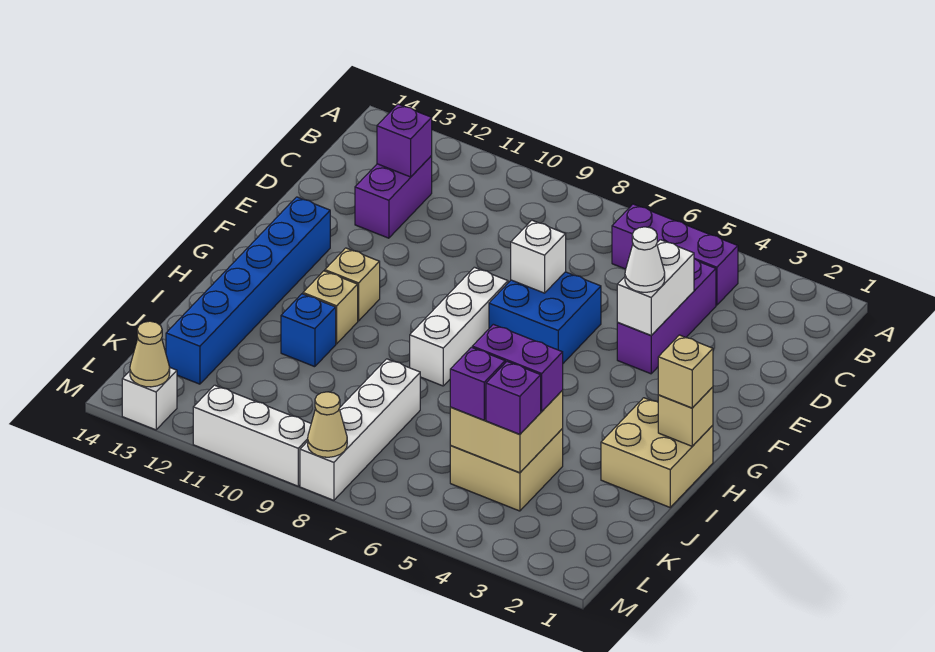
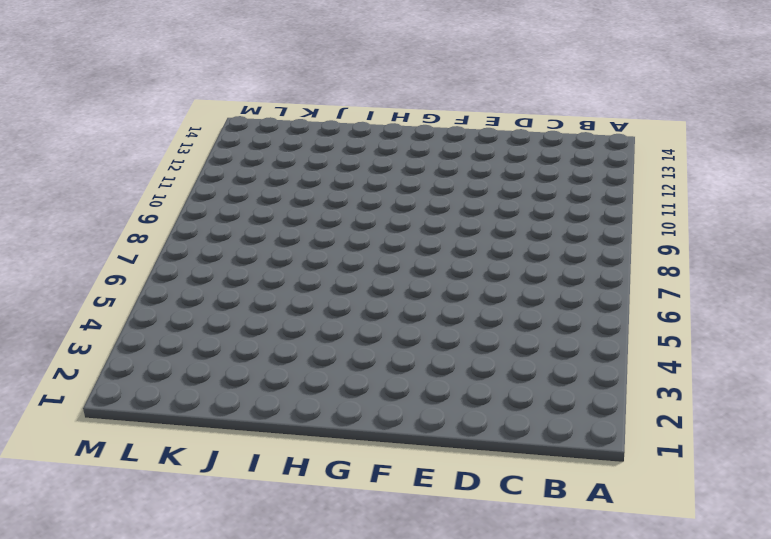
none -> purple 1x3 brick [612,204,738,305]
none -> purple 1x3 brick [617,259,716,374]
none -> purple 1x2 brick [355,156,432,238]

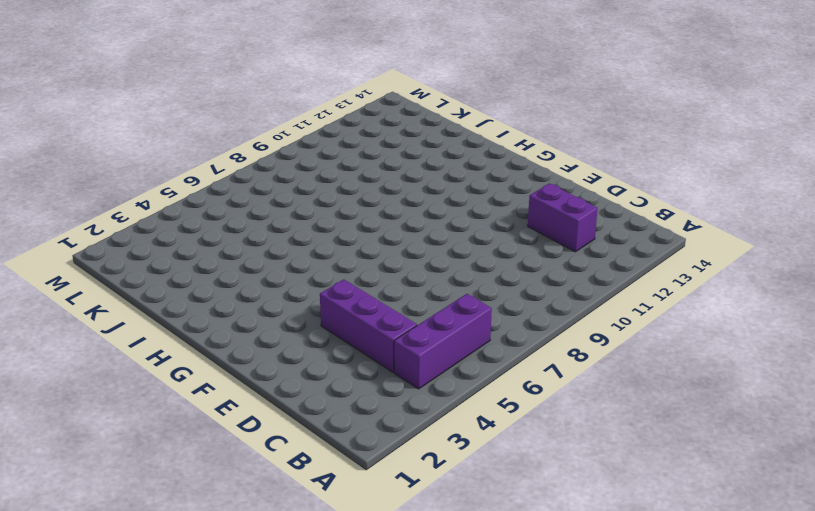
none -> blue 2x2 brick [489,272,601,363]
none -> white 1x3 brick [410,267,508,386]
none -> blue 1x6 brick [166,197,330,384]

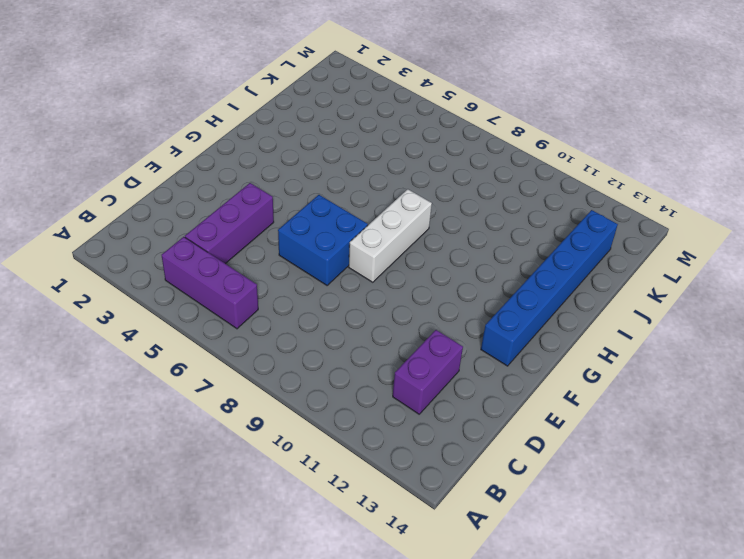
none -> tan 1x1 brick [325,248,380,321]
none -> tan 2x2 brick [601,398,713,507]
none -> tan 1x1 brick [303,271,358,344]

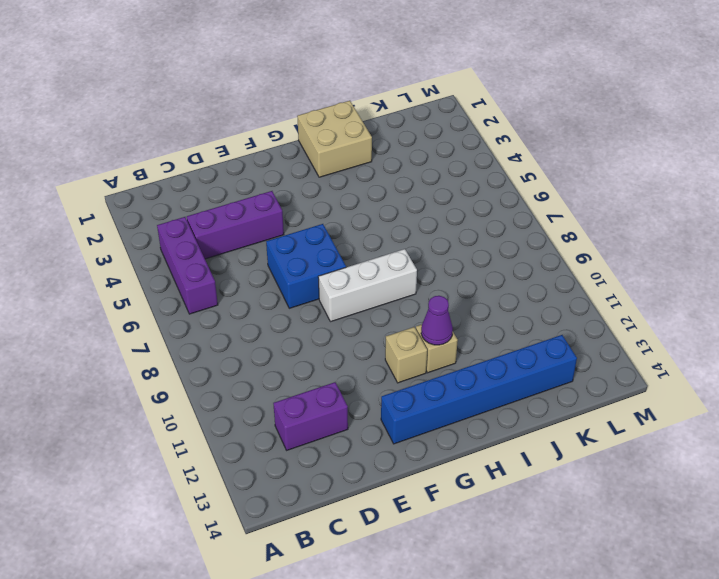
purple 1x1 cone [421,296,453,345] -> none
none -> blue 1x1 brick [281,294,336,367]
none -> tan 2x2 brick [450,429,563,511]
none -> white 1x4 brick [300,359,420,500]

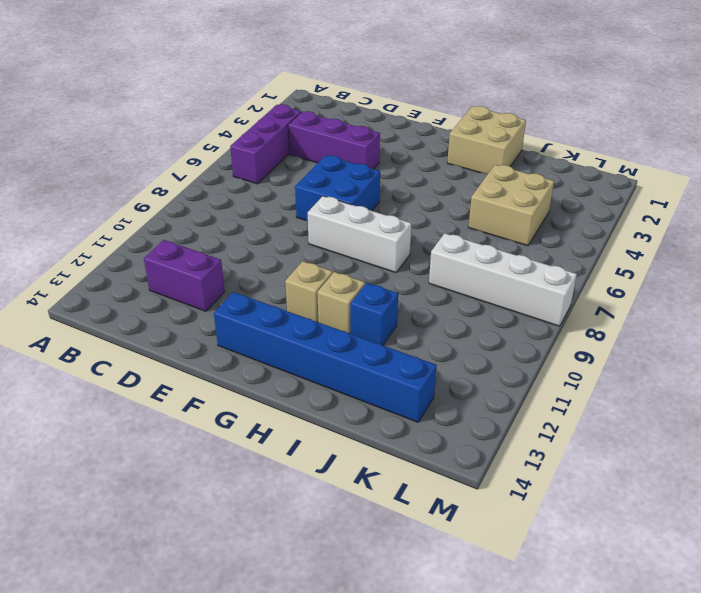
none -> white 1x3 brick [193,385,311,486]
none -> white 1x1 brick [122,368,177,430]
none -> purple 1x1 brick [377,104,432,177]

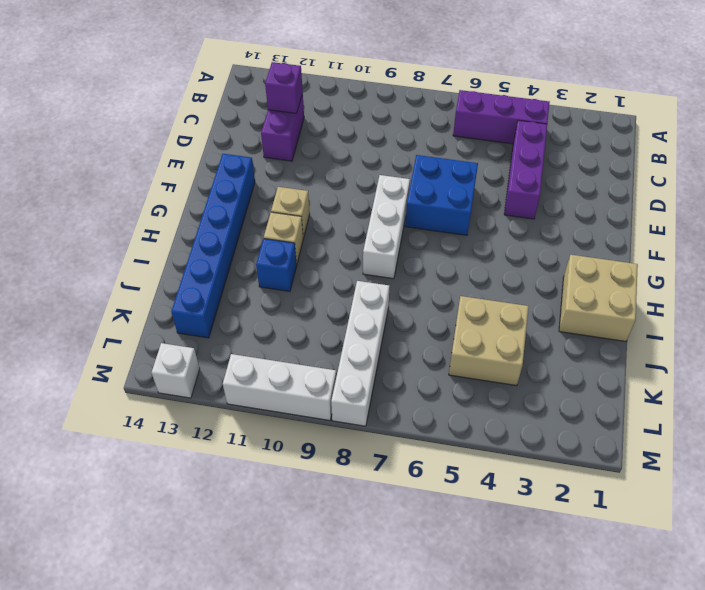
none -> white 1x2 brick [617,240,694,335]
none -> white 1x1 brick [511,220,566,293]
none -> tan 1x1 brick [658,387,713,446]

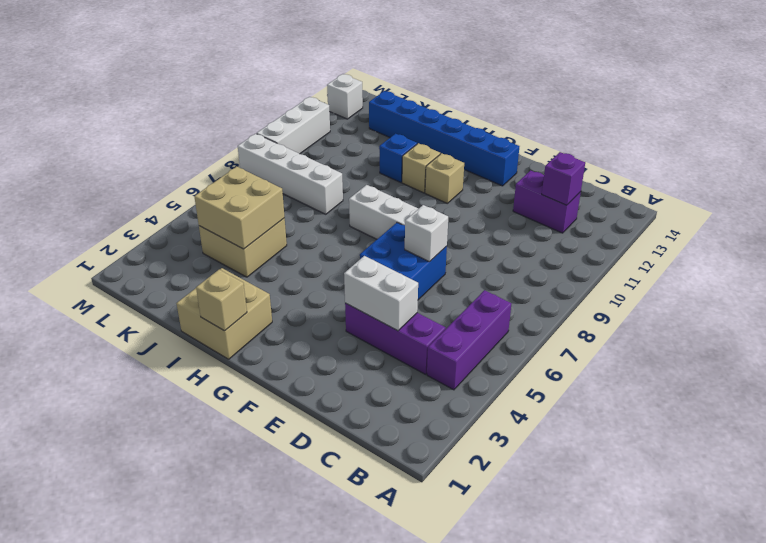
none -> tan 1x1 cone [308,392,347,457]
none -> tan 1x1 cone [130,321,170,387]
none -> white 1x1 cone [625,227,665,292]

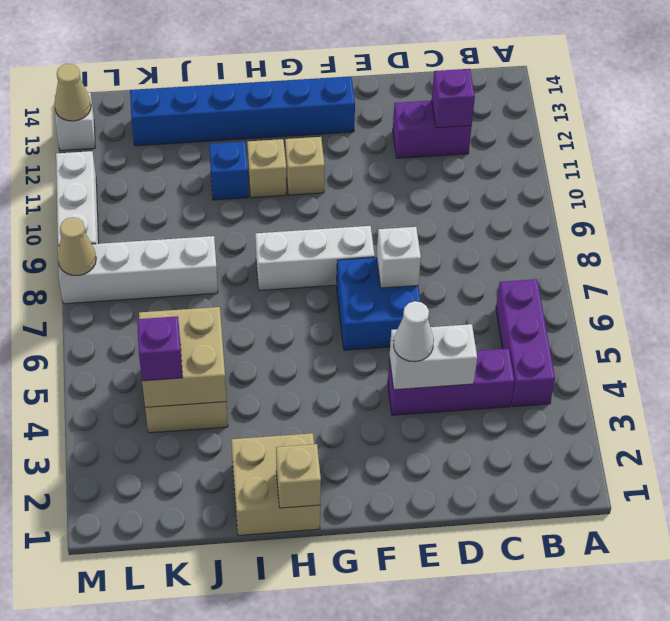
none -> tan 1x1 brick [658,335,713,408]
none -> purple 1x2 brick [472,324,563,411]
none -> purple 1x1 brick [450,347,505,420]

